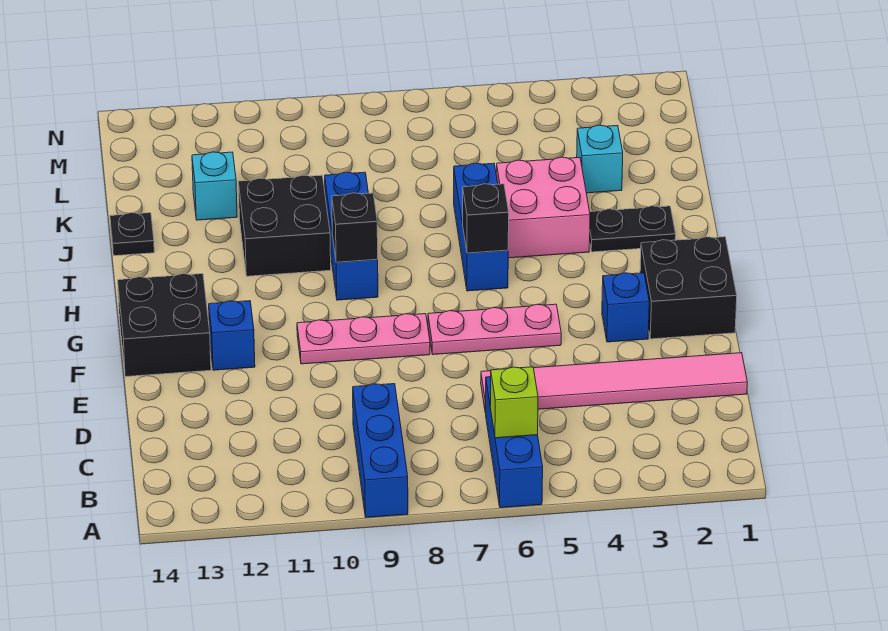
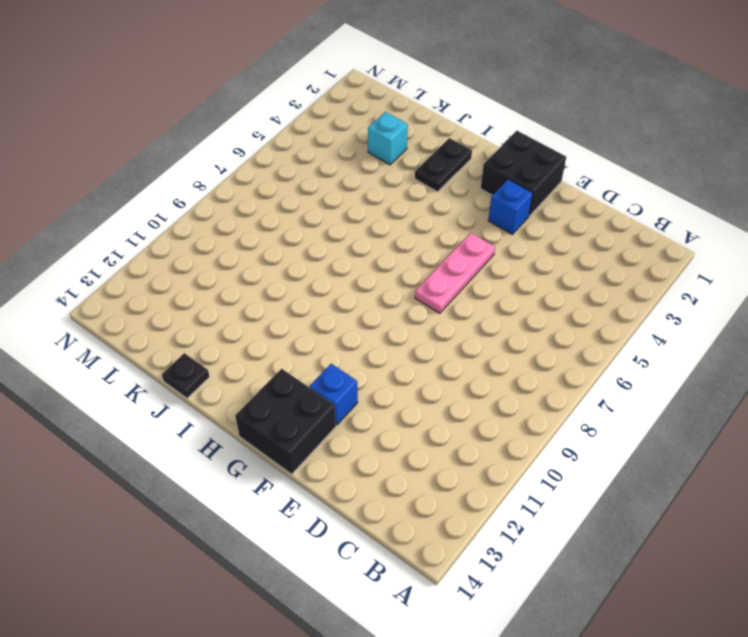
none -> blue 1x3 brick [486,377,543,508]
none -> blue 1x3 brick [353,384,408,517]
none -> pink 1x6 tile [481,353,747,413]

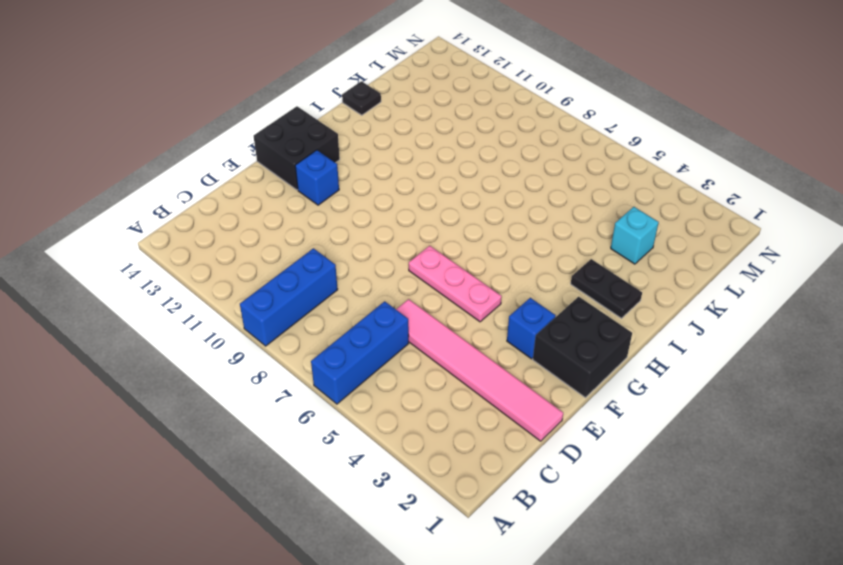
none -> pink 1x3 plate [297,314,430,364]
none -> blue 1x3 brick [454,163,508,291]
none -> blue 1x3 brick [325,172,378,300]

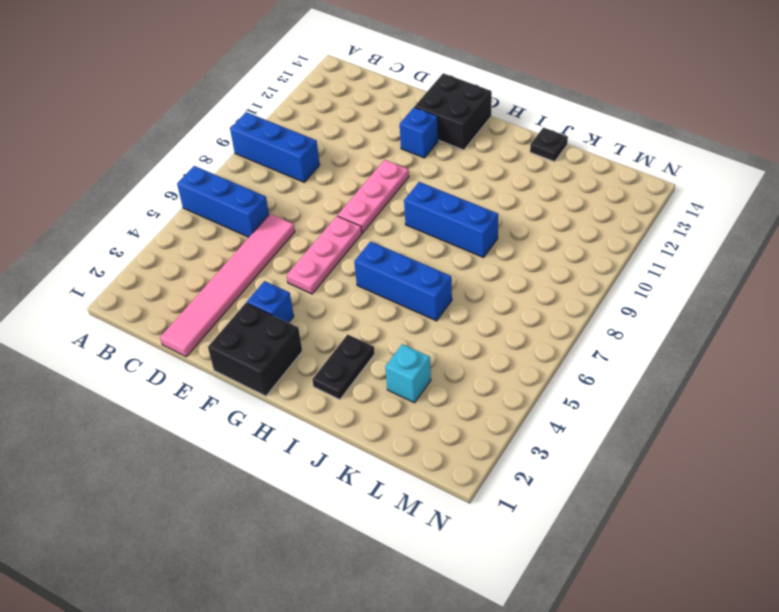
none -> pink 2x2 brick [496,157,590,258]
none -> black 2x2 brick [238,175,331,276]
none -> cyan 1x1 brick [192,152,237,220]

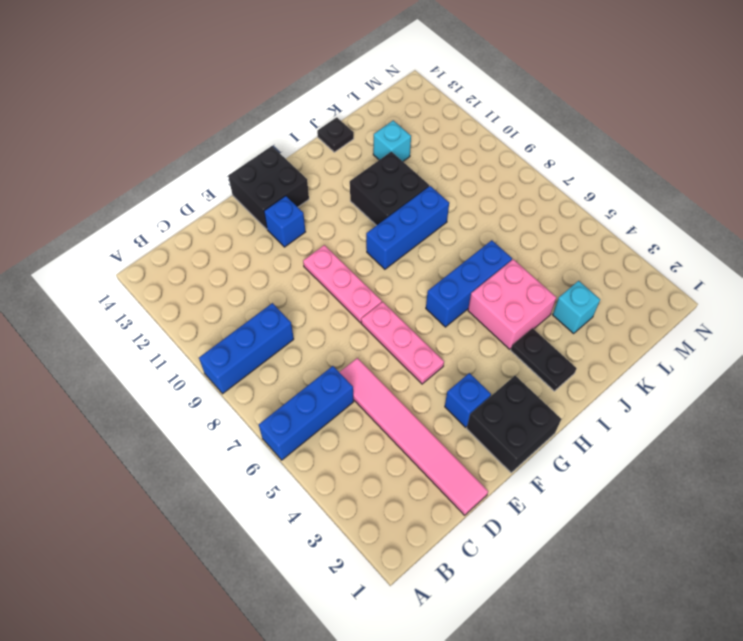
none -> lime 1x1 brick [490,367,538,438]
none -> black 1x1 brick [463,184,509,253]
none -> black 1x1 brick [332,193,378,262]

